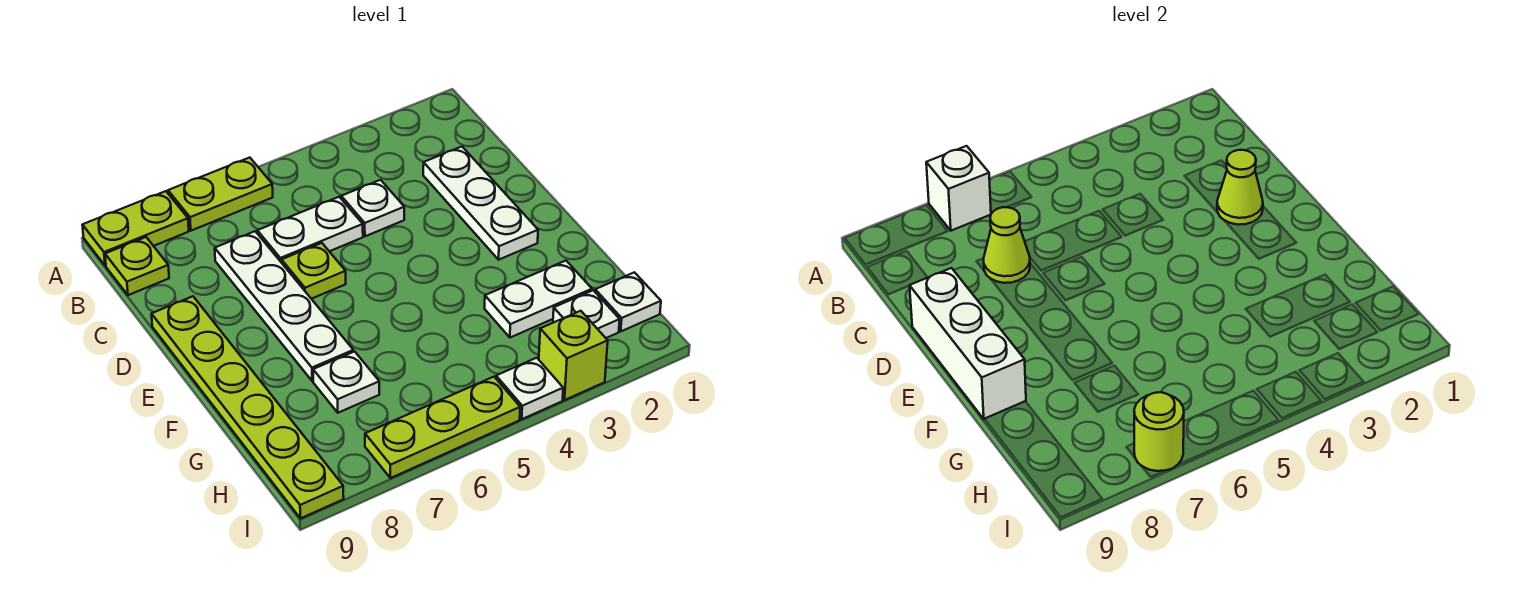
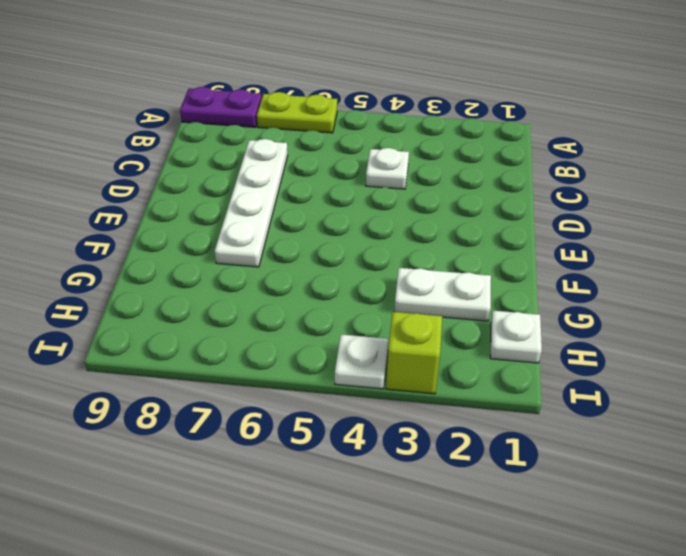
purple 1x2 plate [180,87,262,127] -> lime 1x2 plate [82,191,189,266]
none -> lime 1x1 plate [105,237,169,295]
none -> white 1x3 plate [423,147,538,260]
none -> white 1x2 plate [257,197,363,263]

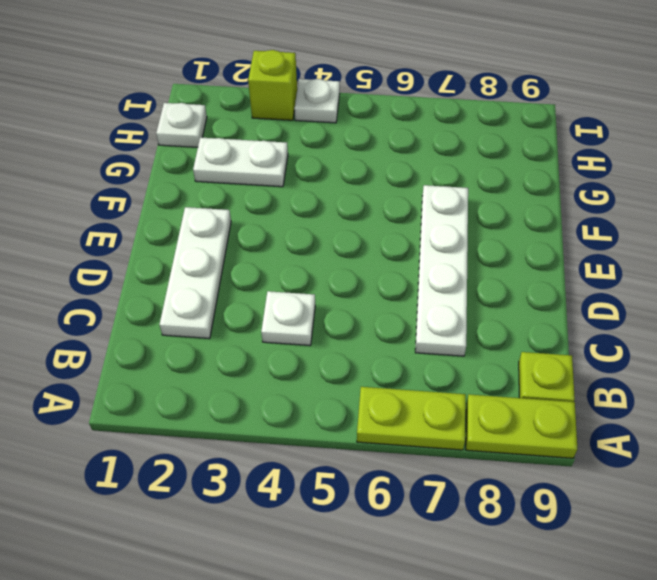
none -> white 1x2 plate [257,197,363,263]
none -> lime 1x1 plate [282,243,346,299]
none -> lime 1x6 plate [152,296,344,518]

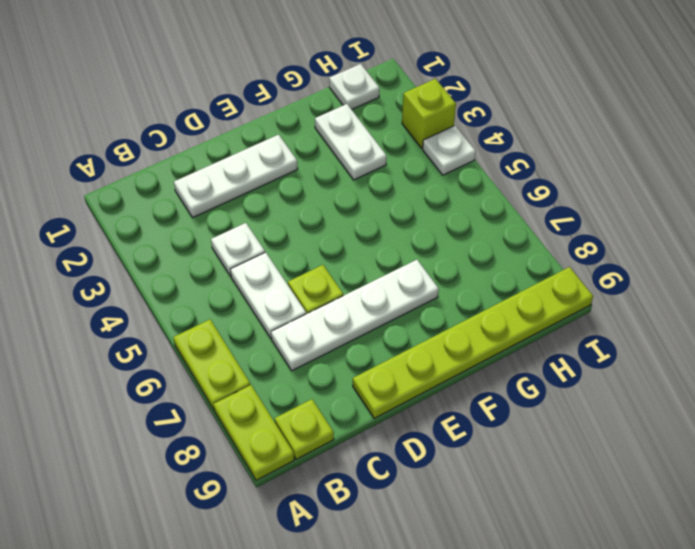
none -> white 1x1 plate [313,352,379,413]
none -> white 1x1 plate [553,290,620,338]
none -> lime 1x3 plate [365,377,520,478]

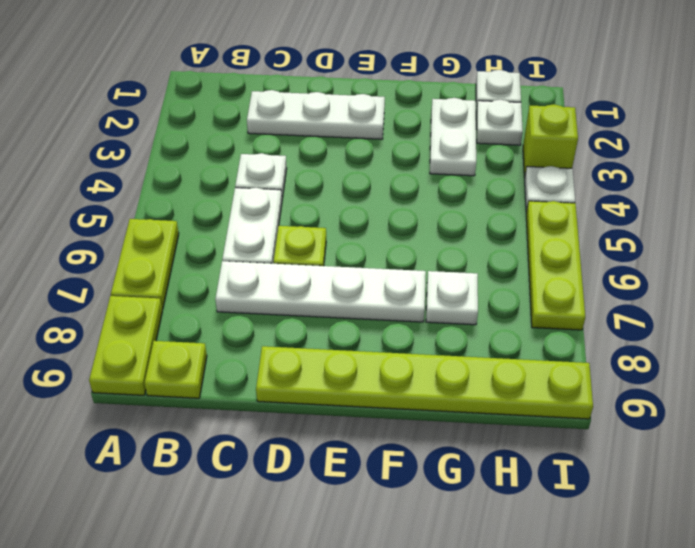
none -> white 1x1 brick [926,146,991,231]
none -> lime 1x1 cone [984,207,1030,283]
none -> lime 1x1 cone [1217,150,1263,225]

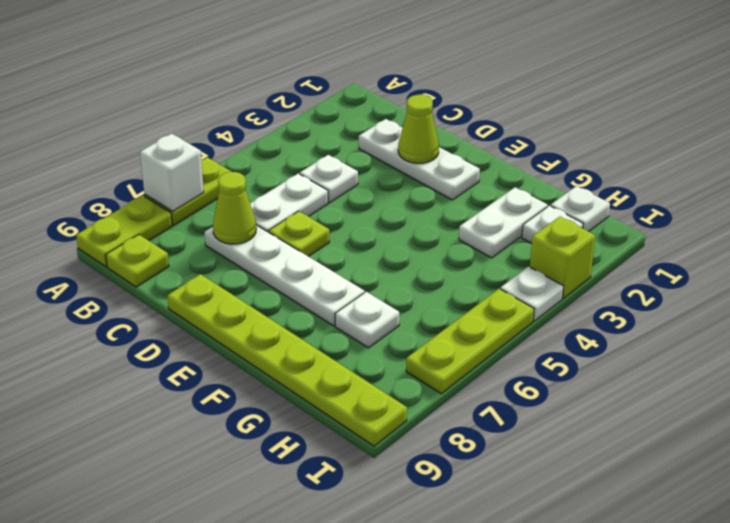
none -> white 1x3 brick [910,268,1026,419]
none -> lime 1x1 round brick [1134,392,1184,471]

